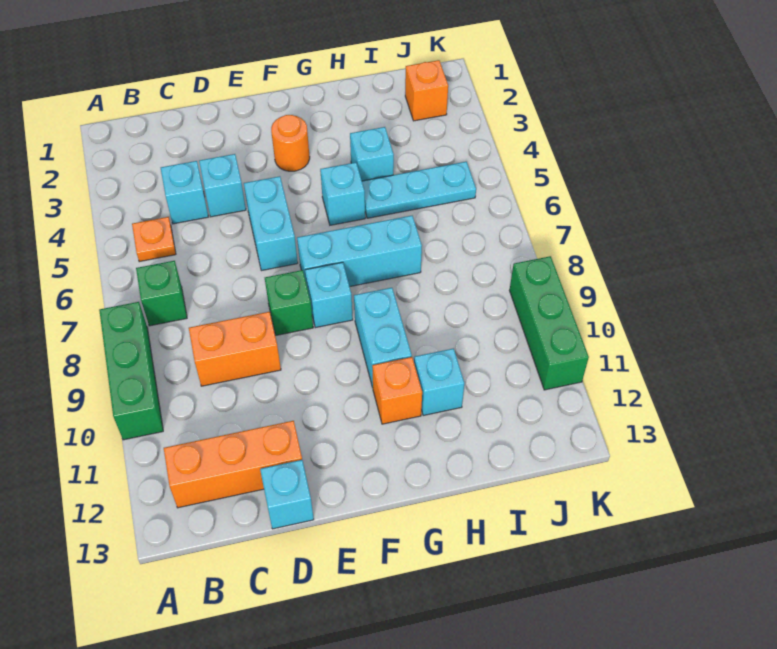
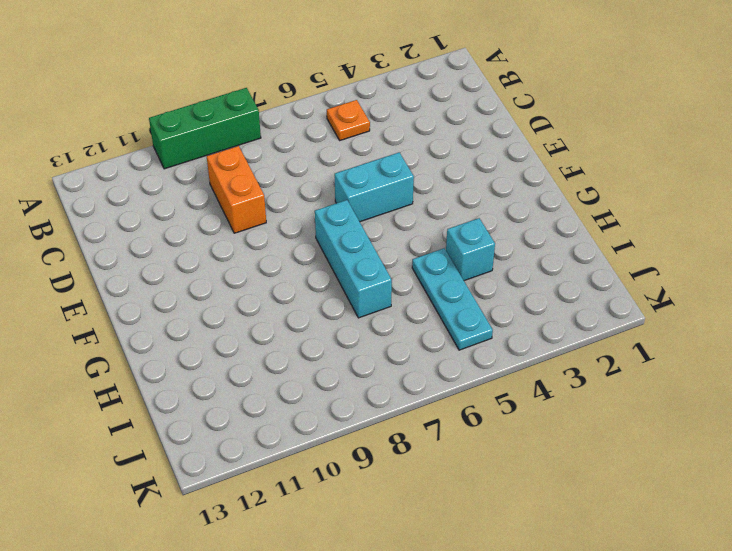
none -> green 1x1 brick [136,261,187,326]
none -> orange 1x3 brick [164,421,302,508]
none -> cyan 1x1 brick [161,161,208,224]

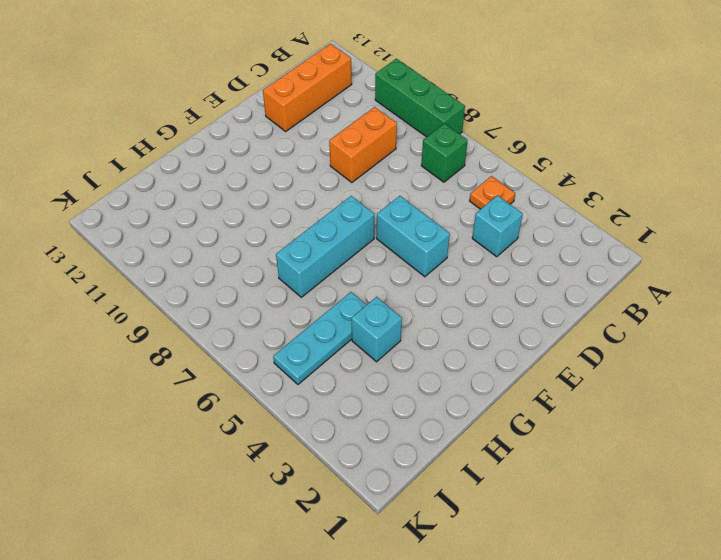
none -> cyan 1x1 brick [199,154,246,217]
none -> cyan 1x1 brick [260,460,314,529]
none -> green 1x1 brick [265,270,313,336]

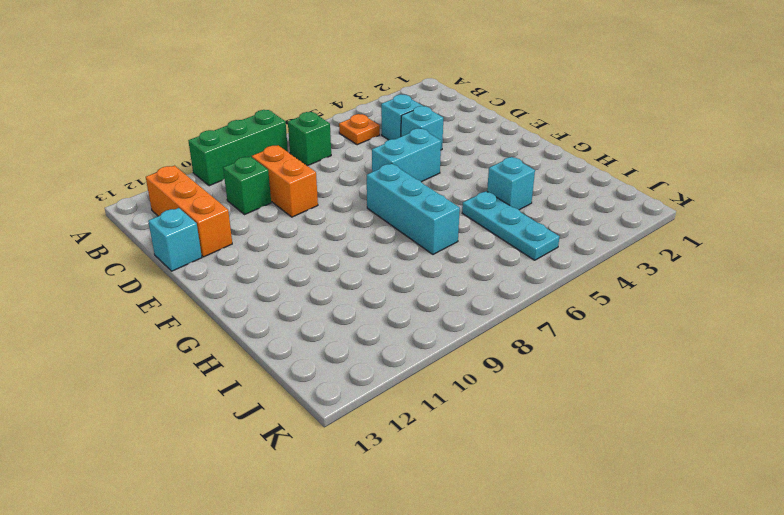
green 1x1 brick [223,156,271,214] -> green 1x1 brick moved to [265,270,313,336]
none -> orange 1x1 round brick [271,115,310,171]
none -> cyan 1x1 brick [305,262,353,328]
none -> cyan 1x1 brick [320,162,365,225]

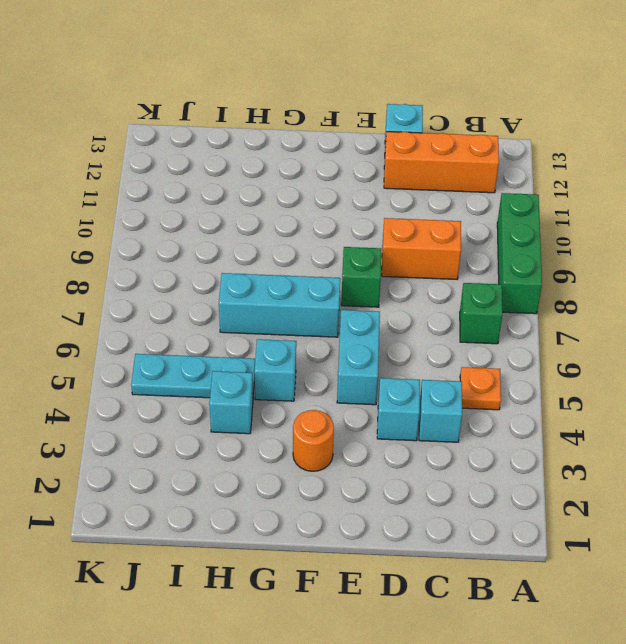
none -> cyan 1x1 brick [305,262,353,328]
none -> cyan 1x2 brick [354,288,412,388]
none -> orange 1x1 brick [372,357,422,424]

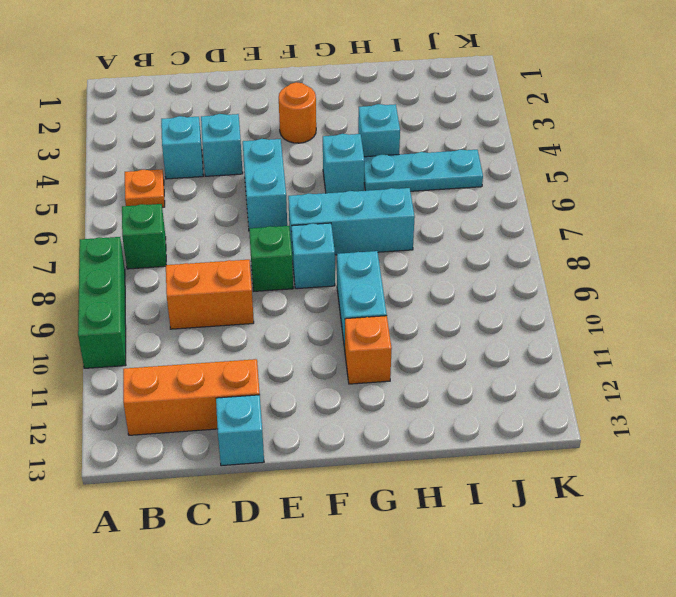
none -> cyan 1x1 brick [414,349,464,416]
none -> orange 1x1 brick [405,60,448,121]
none -> green 1x3 brick [510,256,589,390]

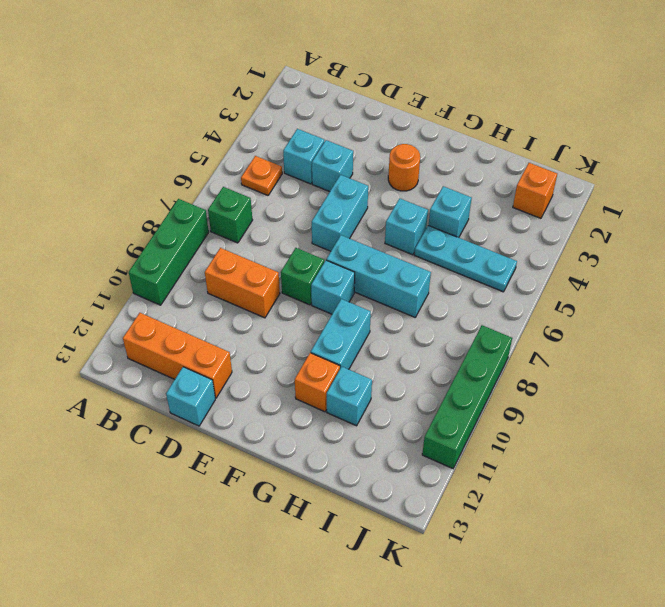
green 1x4 brick [422,325,512,469] -> green 1x3 brick [510,256,589,390]

